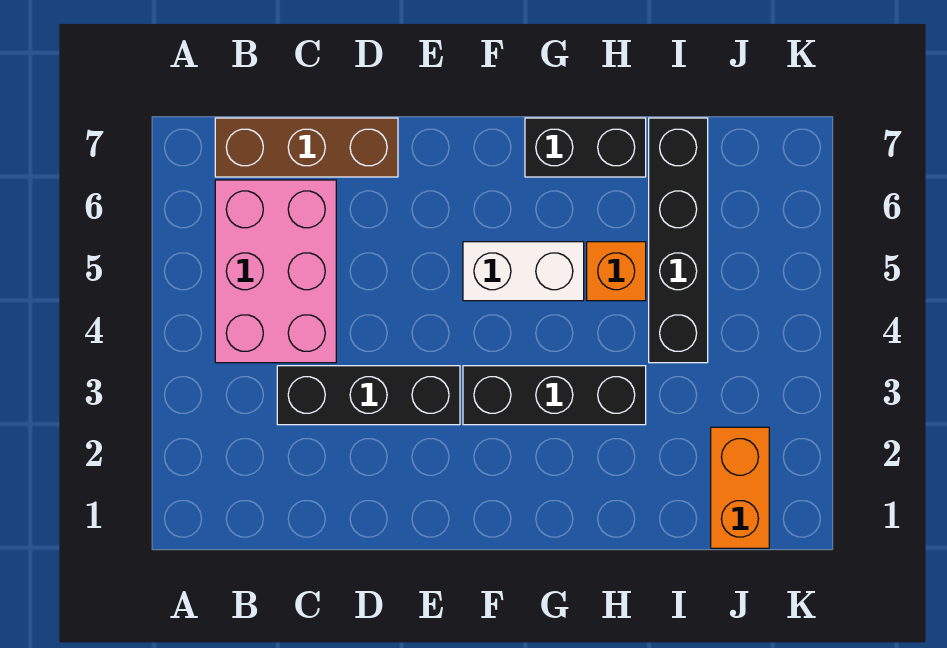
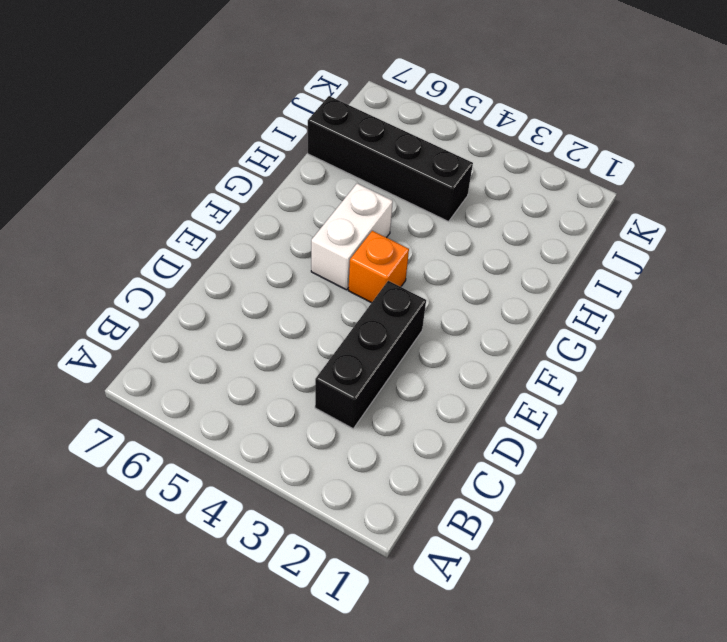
orange 1x1 brick [348,231,409,303] -> orange 1x1 brick moved to [587,242,646,301]
none -> pink 2x3 brick [215,180,336,363]
none -> brown 1x3 brick [215,118,398,177]

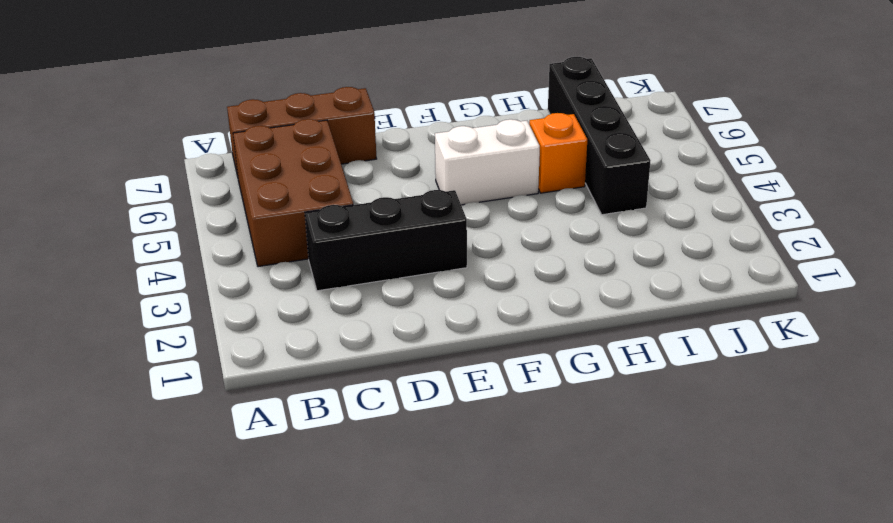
brown 2x3 brick [233,119,353,267] -> pink 2x3 brick [215,180,336,363]
none -> black 1x3 brick [463,366,646,425]
none -> black 1x2 brick [525,118,646,177]

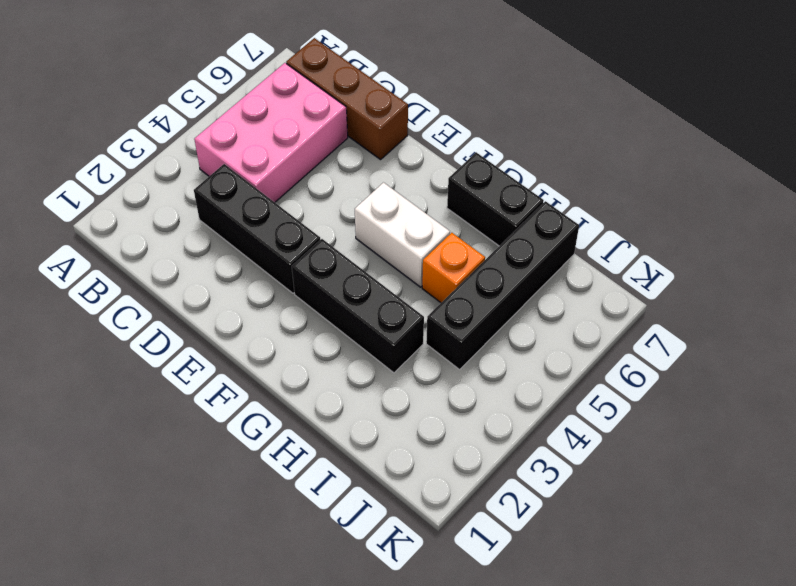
none -> orange 1x2 brick [711,427,769,548]

